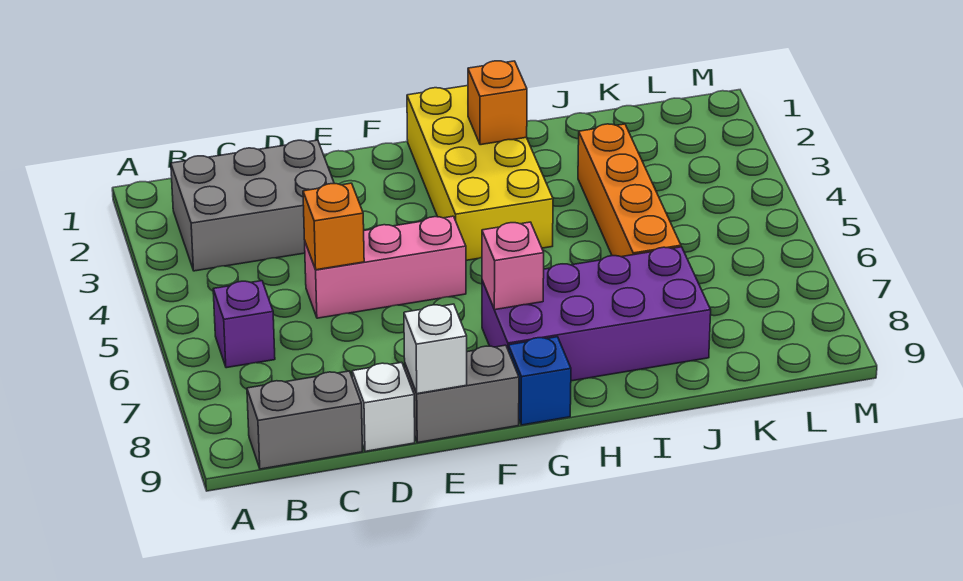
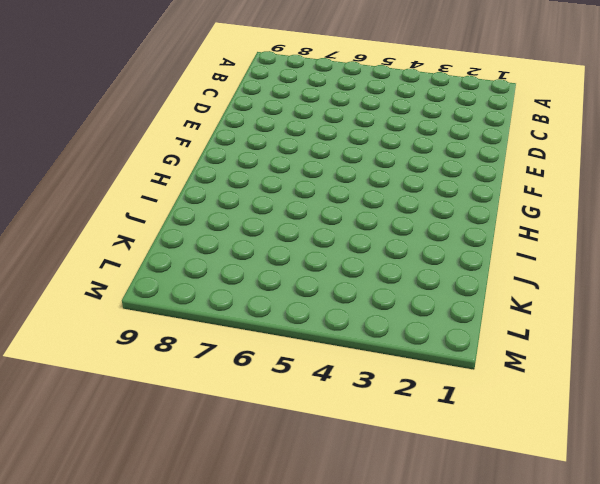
none -> grey 2x3 brick [171,140,334,271]
none -> purple 1x1 brick [213,281,275,368]
none -> grey 1x2 brick [247,371,363,469]

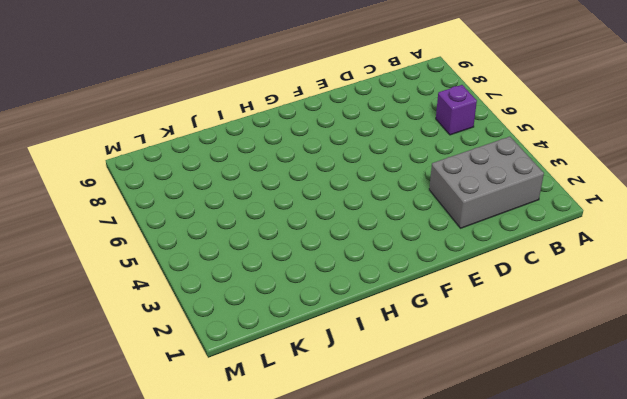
none -> grey 1x2 brick [247,371,363,469]
none -> pink 1x3 brick [305,216,466,318]
none -> white 1x1 brick [352,362,415,451]

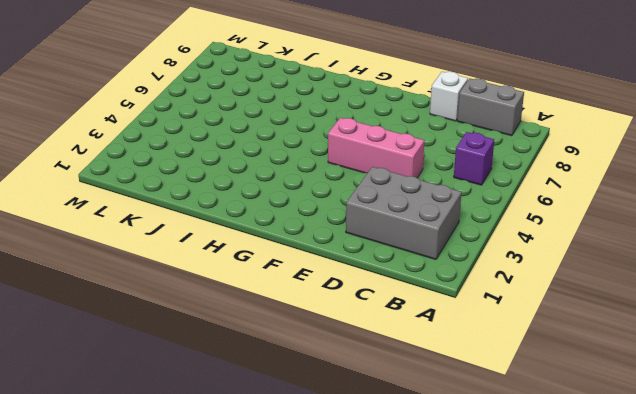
none -> grey 1x2 brick [405,345,519,443]
none -> yellow 2x4 brick [407,86,553,260]
none -> purple 2x4 brick [482,247,711,381]

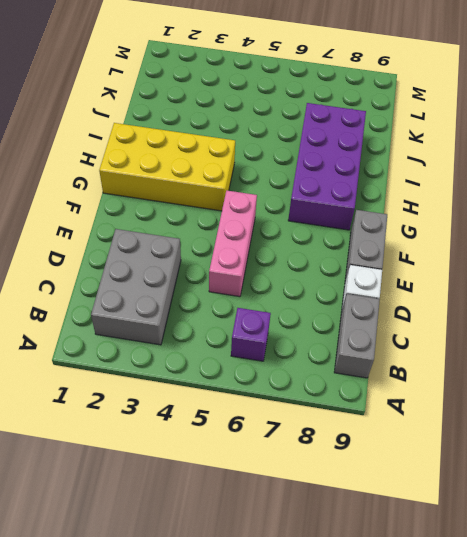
none -> blue 1x1 brick [508,337,571,425]
none -> orange 1x4 brick [578,124,681,257]
none -> orange 1x1 brick [303,183,364,270]

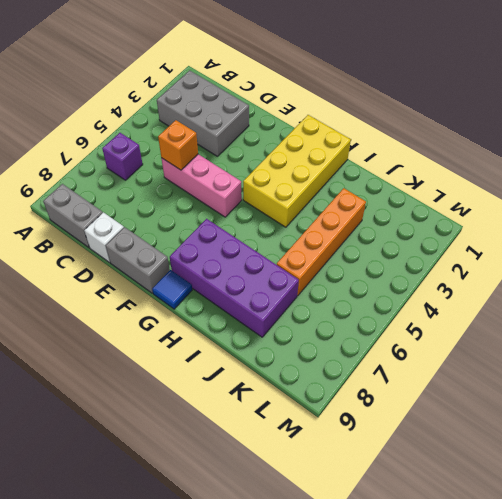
blue 1x1 tile [152,270,192,309] -> blue 1x1 brick [508,337,571,425]
none -> white 1x1 brick [404,304,467,394]
none -> pink 1x1 brick [482,222,544,310]
none -> orange 1x1 brick [468,61,527,145]

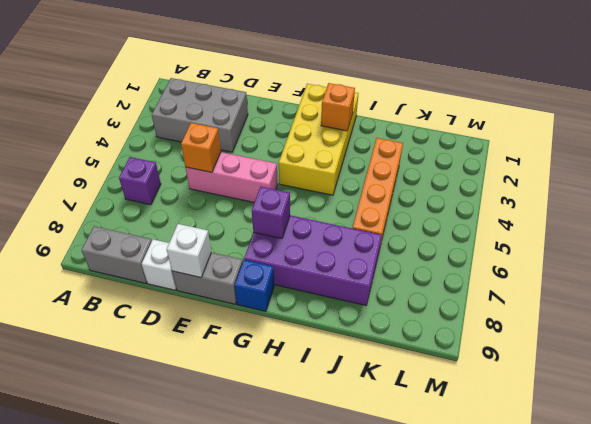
purple 1x1 brick [252,187,290,239] -> pink 1x1 brick [482,222,544,310]

